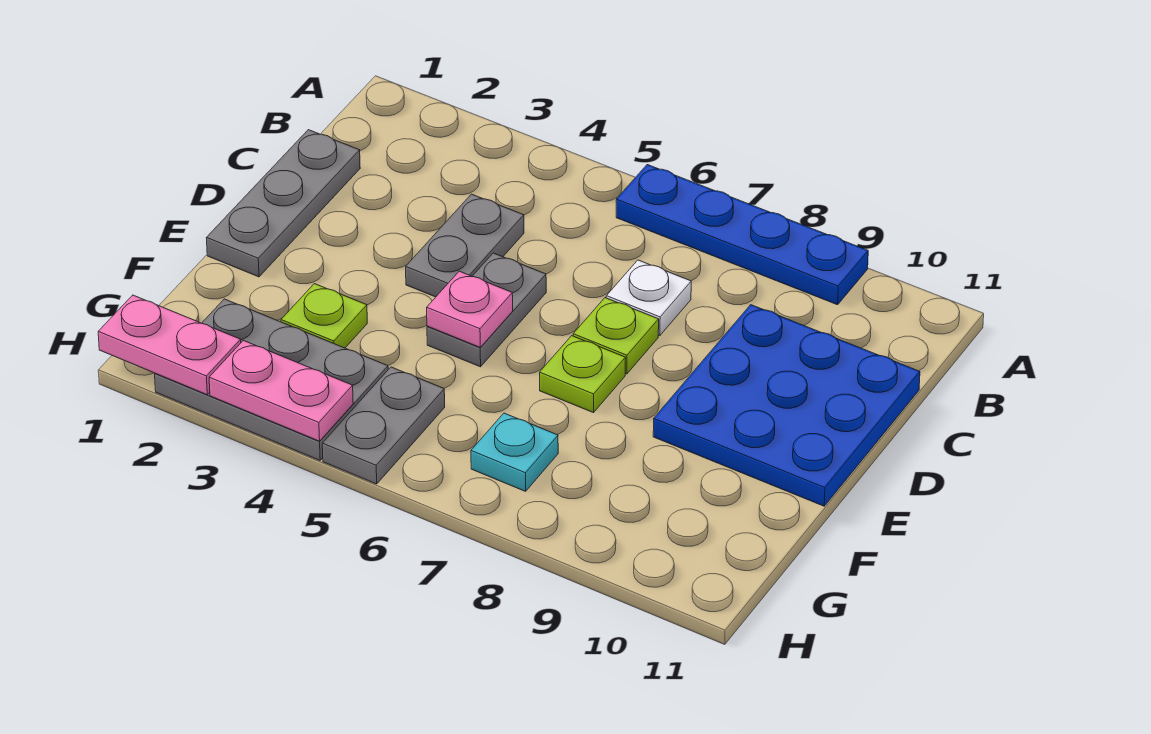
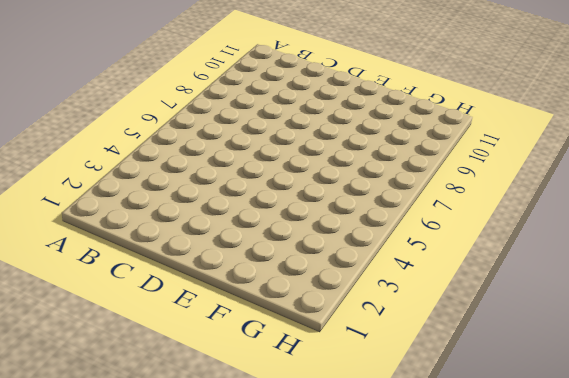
none -> blue 1x4 plate [616,165,868,305]
none -> grey 1x3 plate [207,130,360,277]
none -> grey 1x2 plate [406,194,524,297]

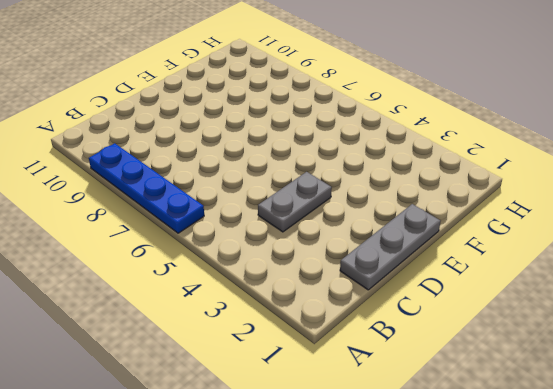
none -> white 1x1 plate [606,260,691,336]
none -> blue 3x3 plate [653,305,920,506]
none -> grey 1x2 plate [427,253,546,367]

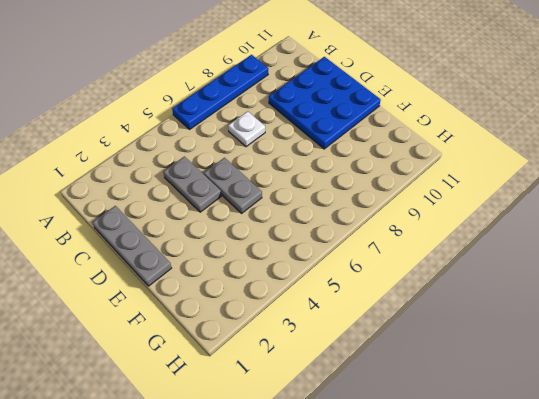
none -> lime 1x1 plate [573,298,659,374]
none -> lime 1x1 plate [540,336,626,413]
none -> lime 1x1 plate [281,284,367,348]

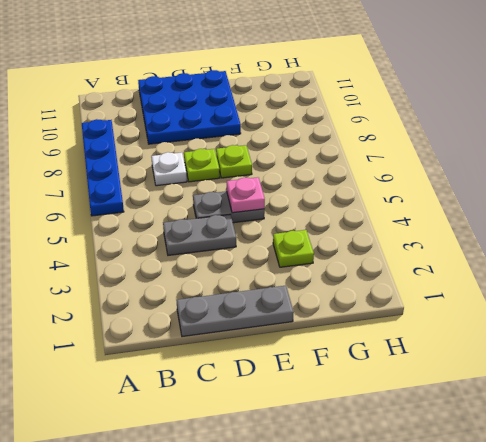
none -> grey 2x3 plate [155,299,388,460]
none -> grey 1x2 plate [322,367,445,484]
none -> cyan 1x1 plate [471,413,558,491]

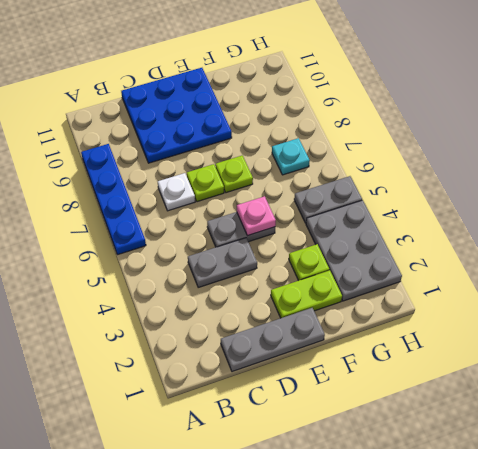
lime 1x2 plate [271,270,342,318] -> none
none -> pink 1x2 plate [98,295,241,395]
none -> pink 1x2 plate [209,340,353,441]

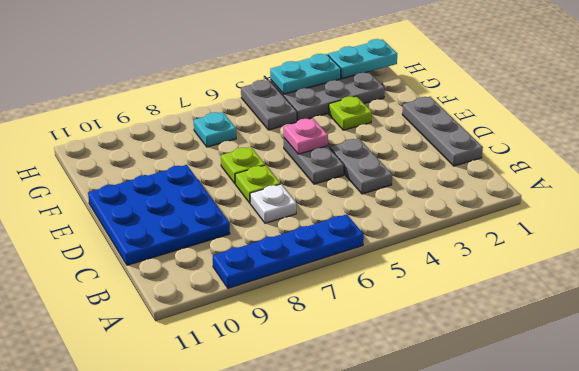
cyan 1x2 plate [328,39,397,79] -> pink 1x2 plate [98,295,241,395]
cyan 1x2 plate [270,54,341,94] -> pink 1x2 plate [209,340,353,441]

